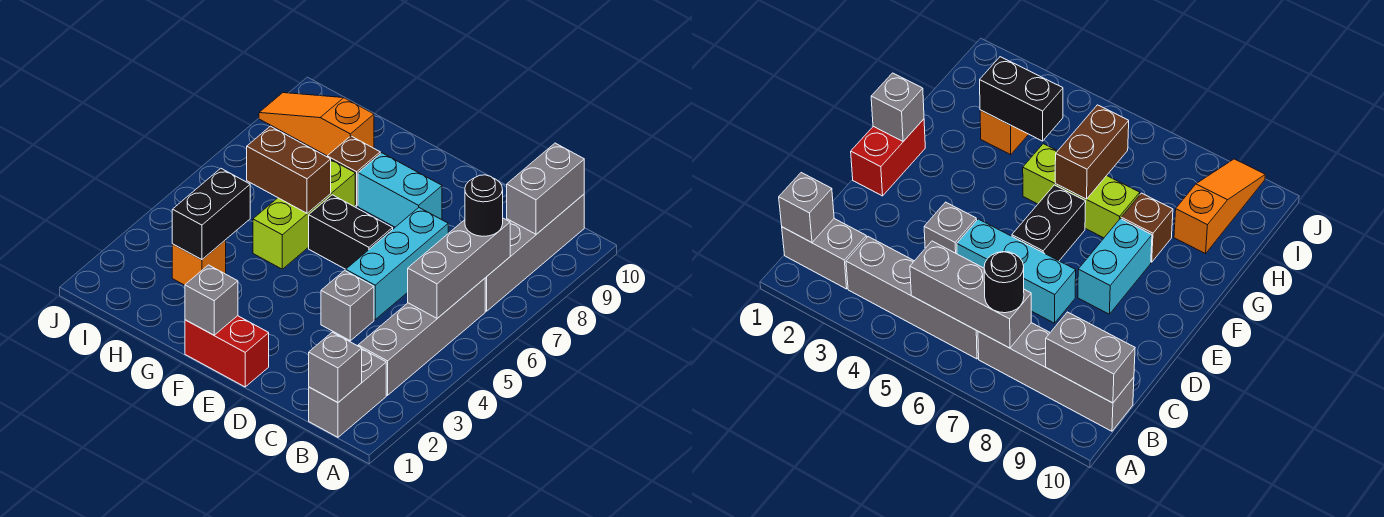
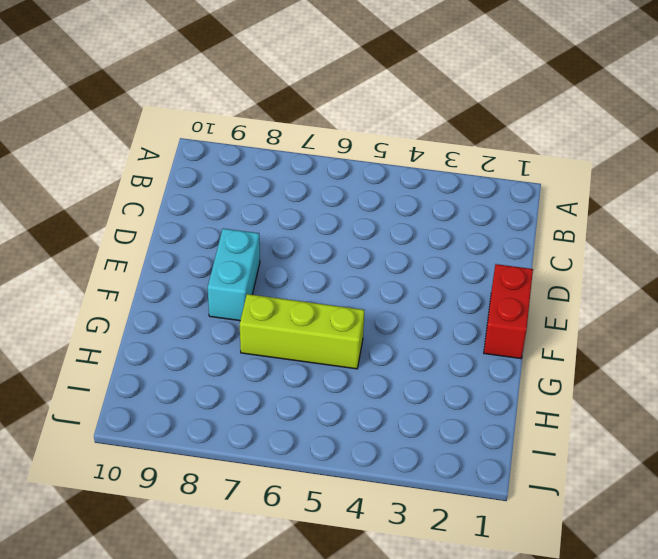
none -> grey 1x2 brick [309,349,386,437]
none -> grey 1x4 brick [358,278,485,395]
none -> grey 1x4 brick [485,194,584,311]

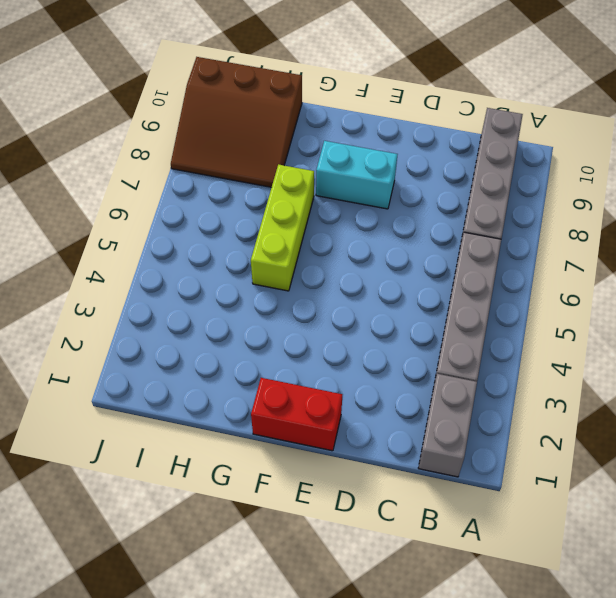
brown 3x3 slope [171,57,302,187] -> orange 1x3 slope [259,93,374,156]
none -> grey 1x1 brick [321,270,374,341]
none -> cyan 1x3 brick [346,208,448,320]
none -> black 1x2 brick [309,195,393,269]

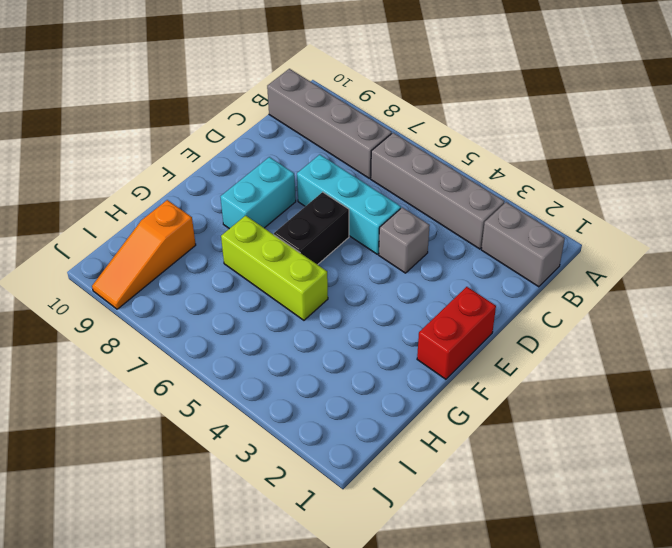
none -> brown 1x1 brick [327,136,380,206]
none -> orange 1x1 brick [172,240,226,285]
none -> grey 1x1 brick [309,332,362,403]

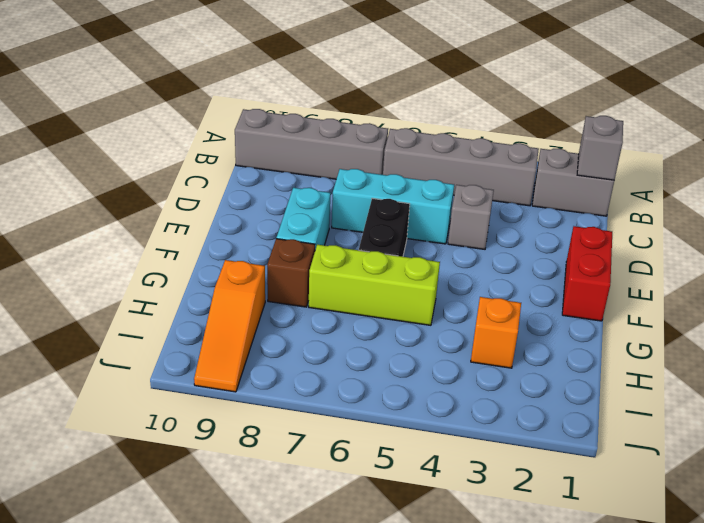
none -> grey 1x3 brick [408,218,510,318]
none -> grey 1x2 brick [507,143,584,234]
none -> grey 1x1 brick [185,265,238,335]

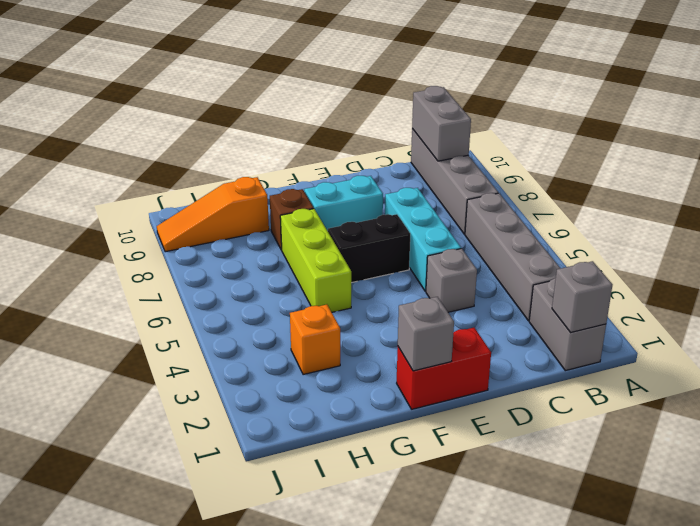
none -> grey 1x3 brick [408,218,510,318]
none -> brown 1x2 brick [247,126,331,213]
none -> black 1x2 brick [172,168,250,260]

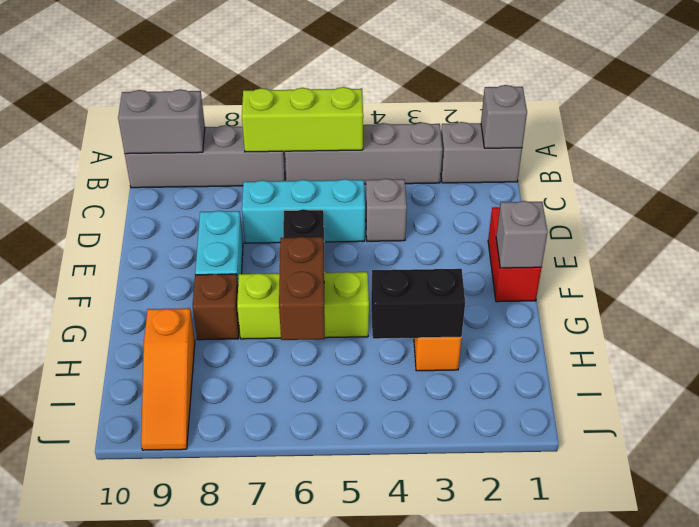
lime 1x3 brick [242,87,363,152] -> grey 1x3 brick [408,218,510,318]
none -> black 1x1 round brick [465,175,503,236]

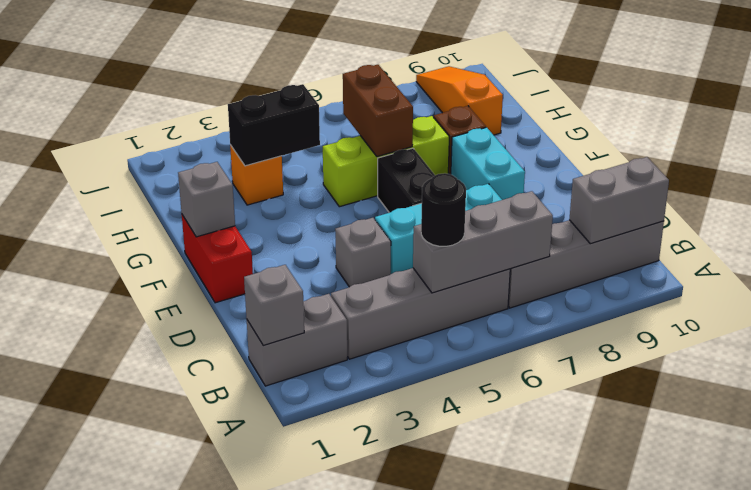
black 1x1 round brick [421,173,466,246] -> black 1x1 round brick moved to [465,175,503,236]

